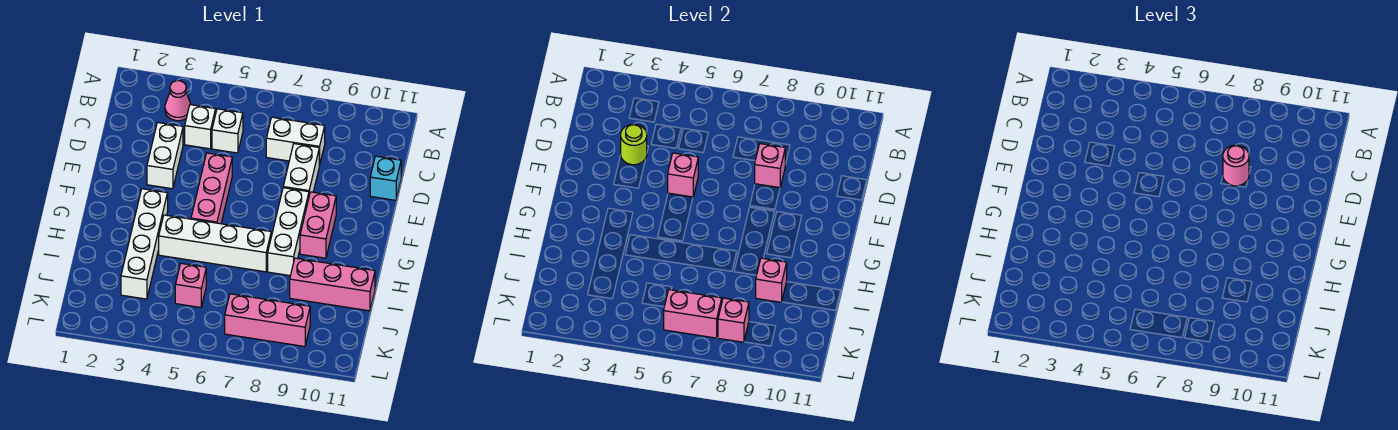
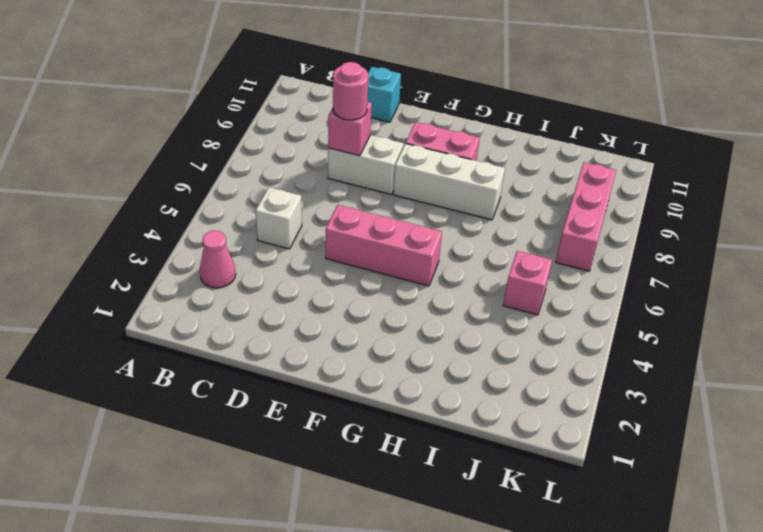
none -> white 1x1 brick [185,105,216,149]
none -> white 1x2 brick [266,117,325,165]
none -> white 1x2 brick [147,122,183,189]

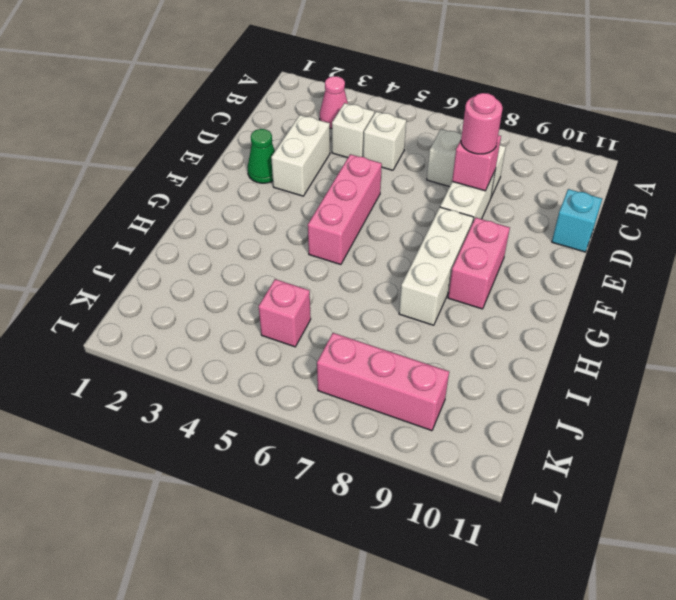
green 1x1 cone [248,129,275,183] -> none
none -> white 1x4 brick [121,189,168,299]
none -> white 1x4 brick [159,215,271,272]
none -> pink 1x3 brick [290,258,375,311]

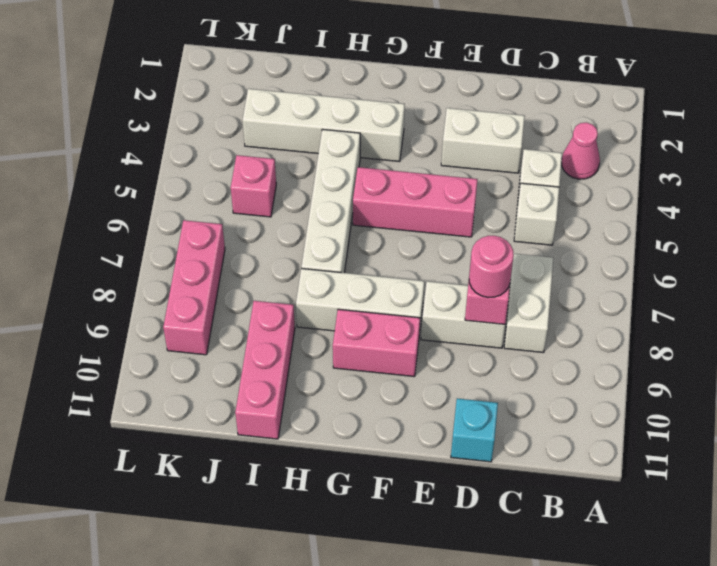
none -> lime 1x1 round brick [621,124,647,165]
none -> pink 1x1 brick [668,153,698,197]
none -> pink 1x1 brick [756,258,787,302]

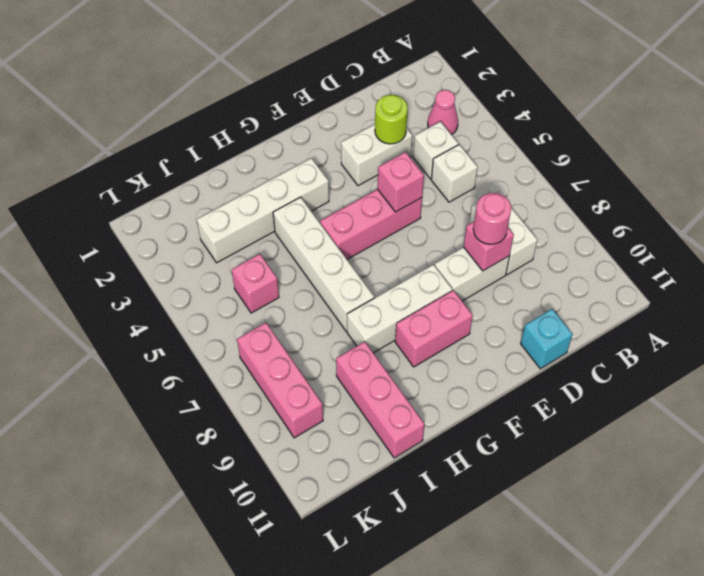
none -> pink 1x1 brick [756,258,787,302]
none -> pink 1x2 brick [664,290,722,338]
none -> pink 1x1 brick [718,298,749,342]

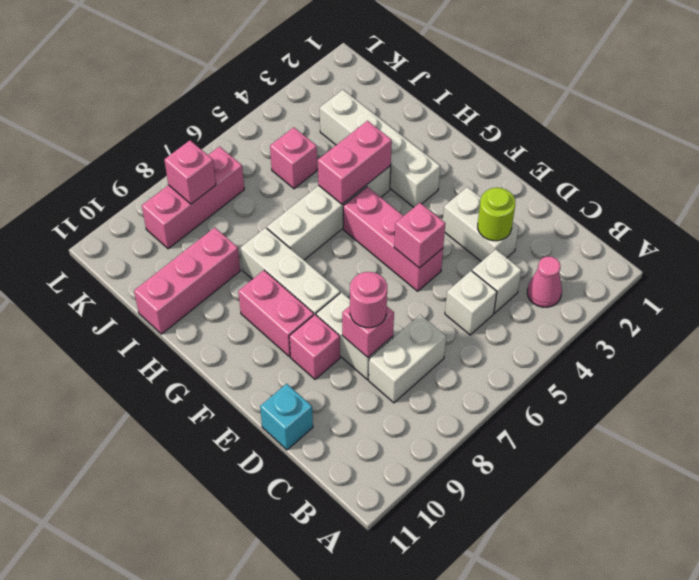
pink 1x1 brick [289,315,340,379] -> pink 1x1 brick moved to [756,258,787,302]
pink 1x2 brick [318,121,392,204] -> pink 1x2 brick moved to [664,290,722,338]

